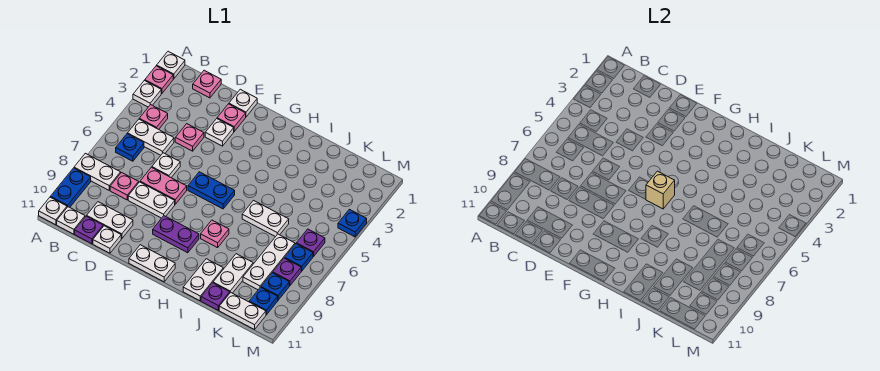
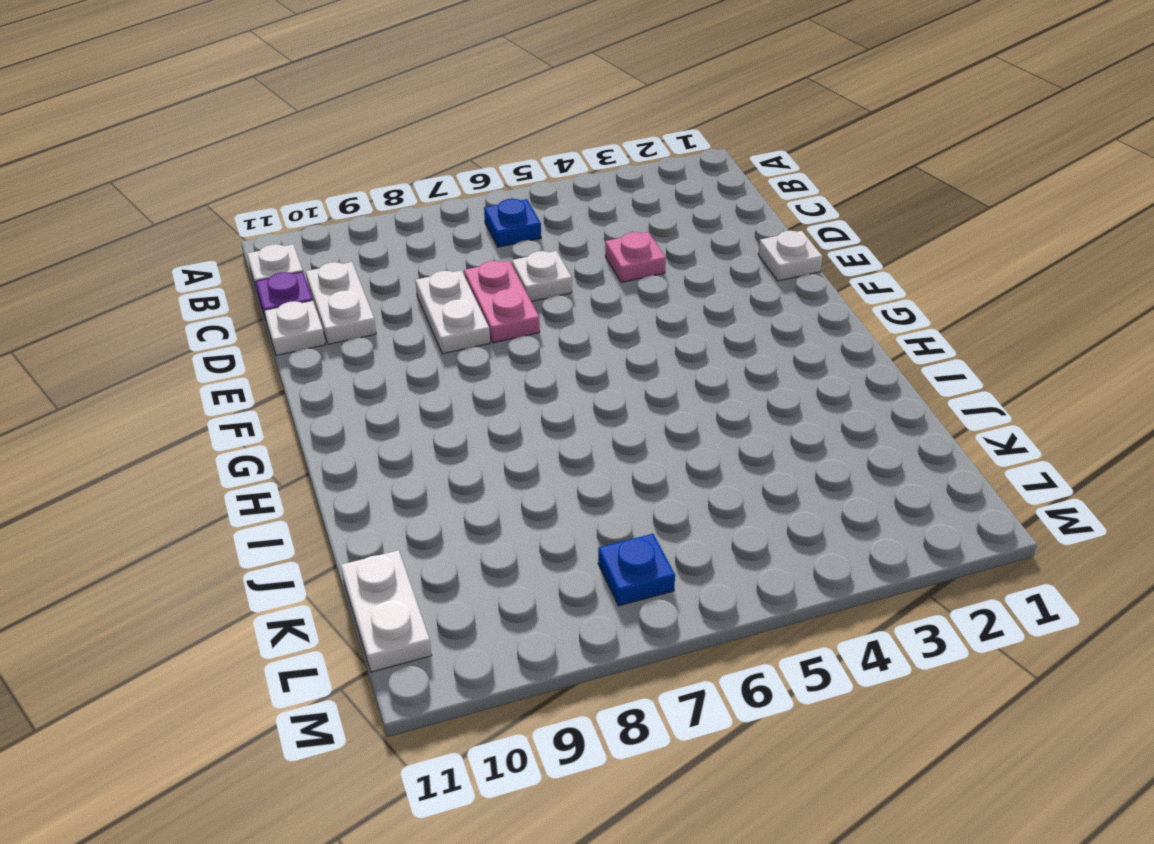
none -> white 1x1 plate [157,51,185,79]
none -> pink 1x1 plate [145,66,173,93]
none -> white 1x1 plate [133,80,161,107]
none -> white 1x2 plate [74,153,121,190]

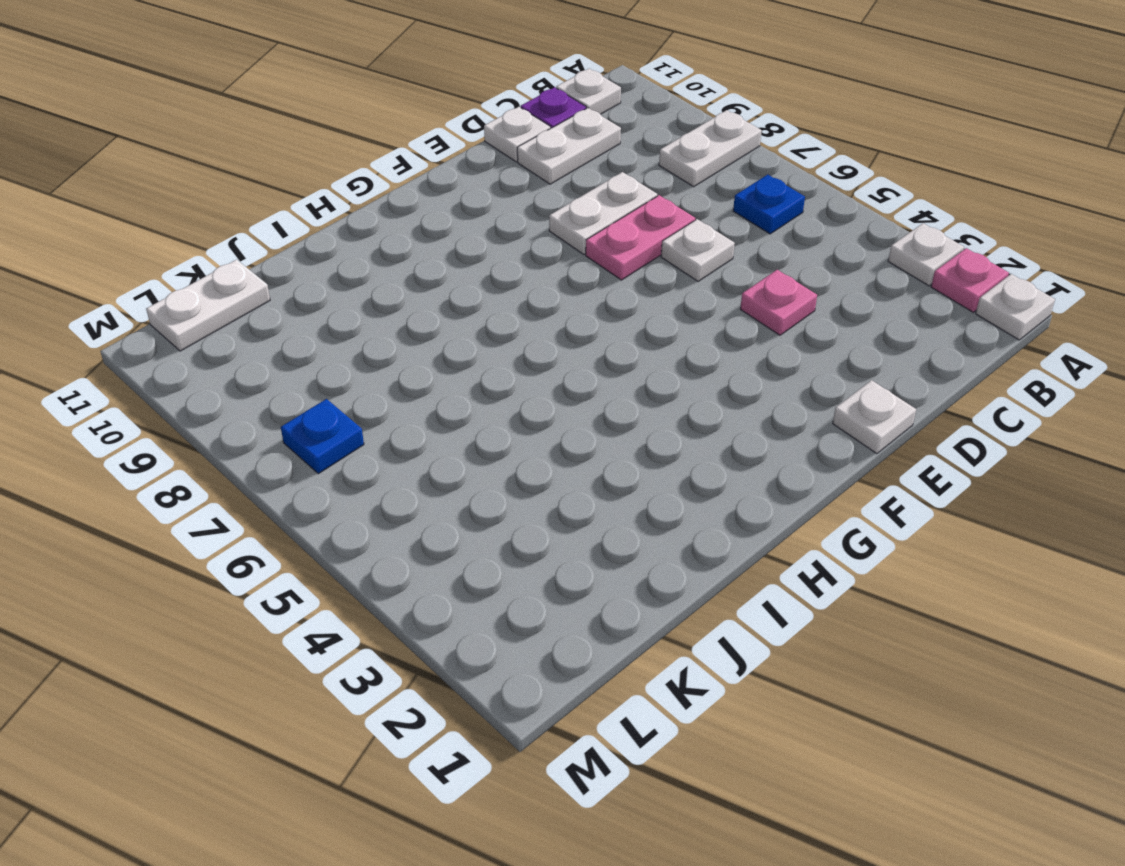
none -> blue 1x2 plate [51,168,91,207]
none -> white 1x1 plate [39,197,67,225]
none -> pink 1x1 plate [139,105,168,129]
none -> white 1x2 plate [128,119,174,155]

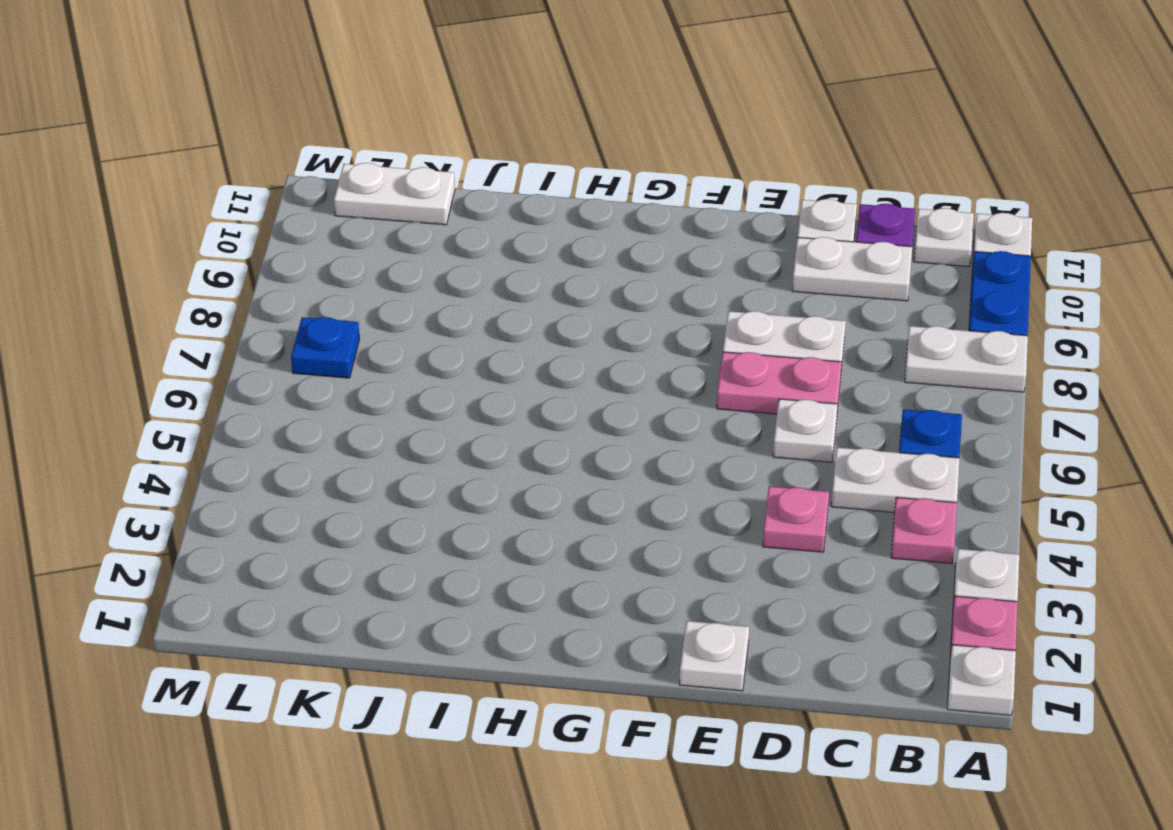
none -> pink 1x1 plate [193,70,221,98]
none -> pink 1x1 plate [110,173,139,200]
none -> pink 1x1 plate [217,104,246,131]
none -> white 1x1 plate [205,119,234,146]

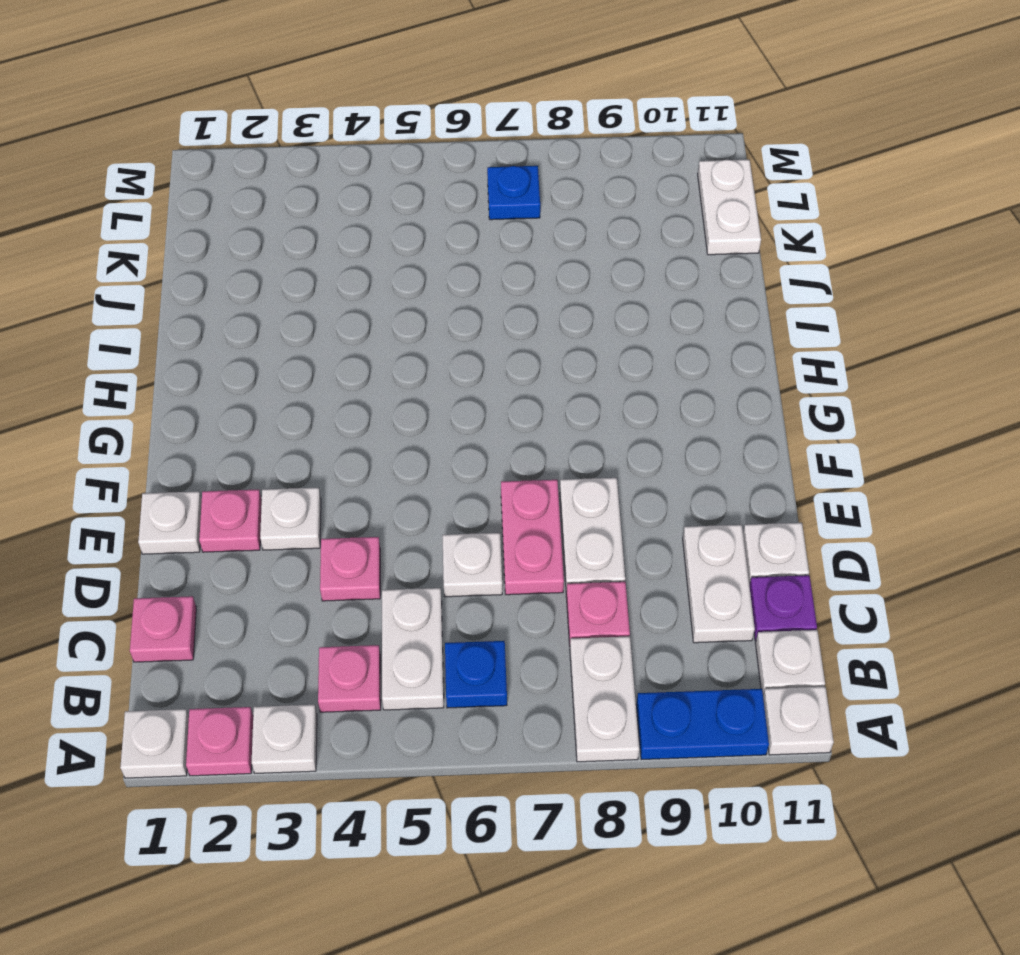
none -> blue 1x2 plate [188,172,235,209]
none -> purple 1x2 plate [153,216,199,253]
none -> white 1x2 plate [129,245,175,282]
none -> pink 1x1 plate [201,220,229,248]

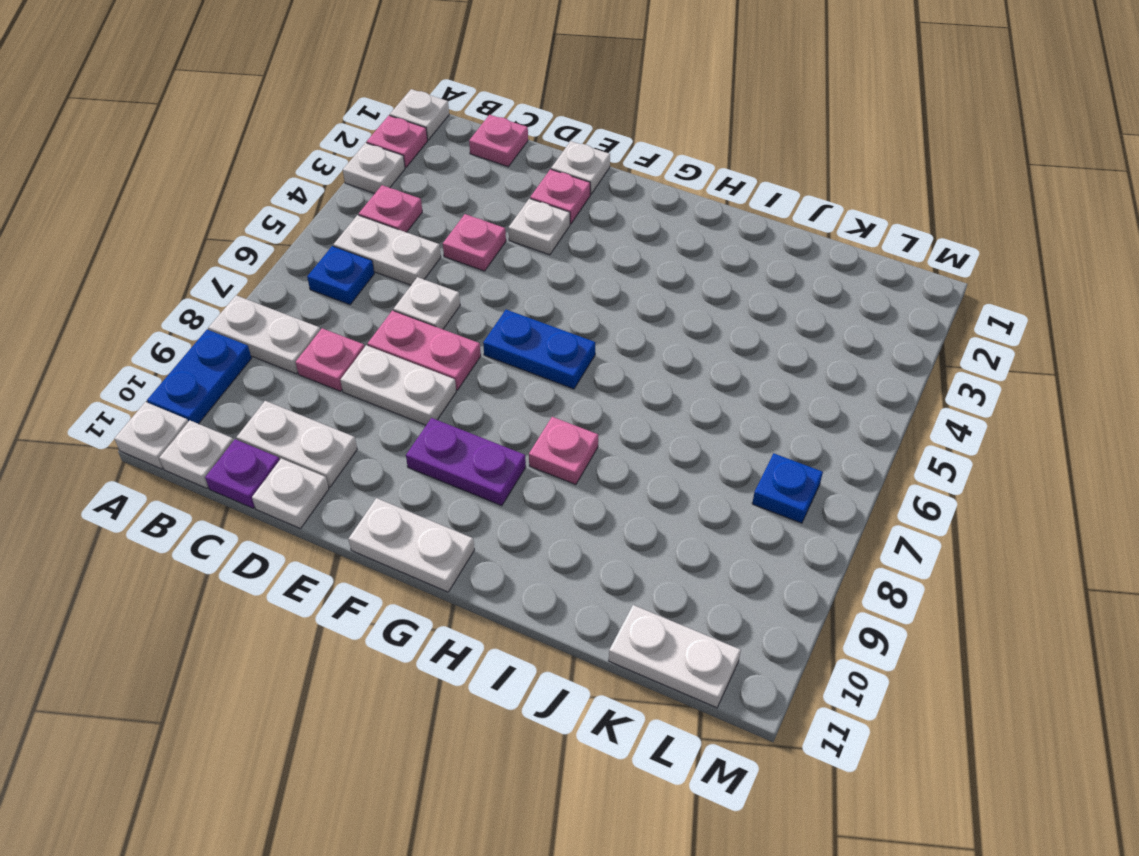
none -> white 1x2 plate [242,201,289,237]
none -> white 1x2 plate [183,259,223,301]
none -> white 1x2 plate [213,254,253,293]
none -> purple 1x1 plate [201,283,230,310]

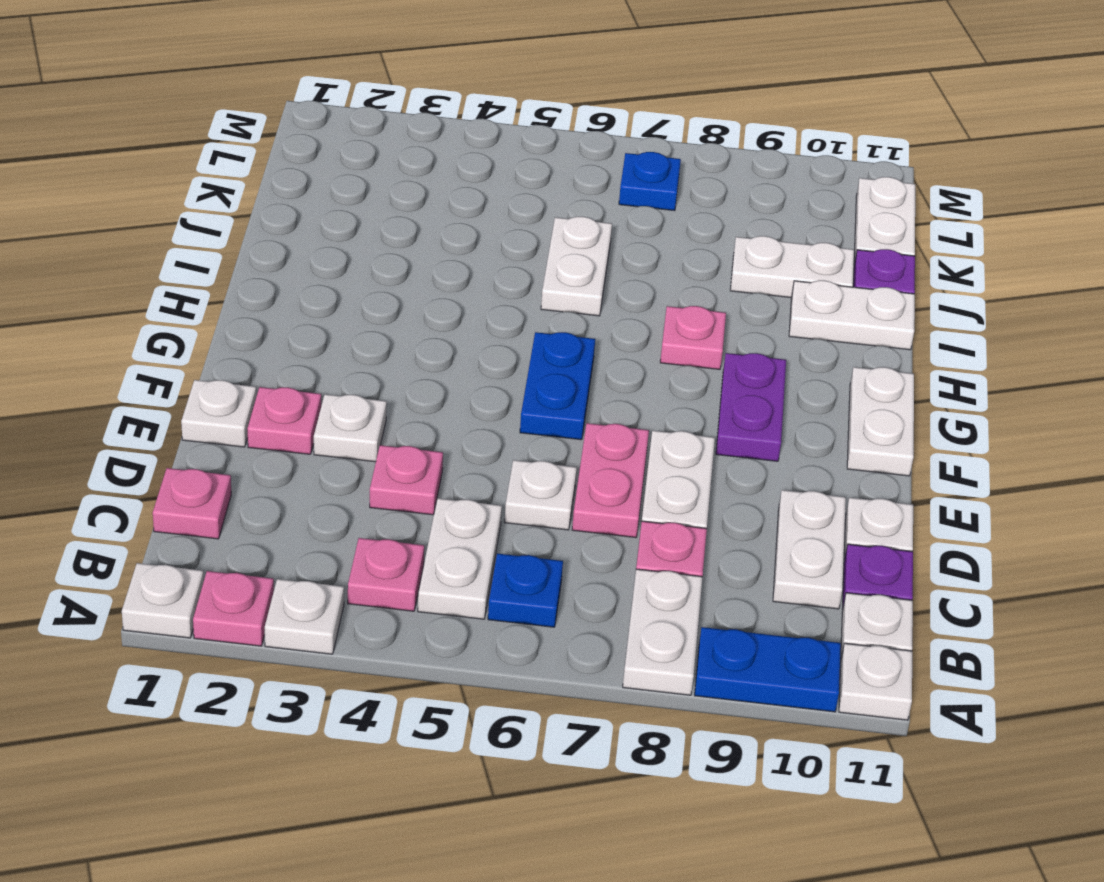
none -> white 1x3 plate [243,234,295,290]
none -> purple 1x1 plate [296,229,325,257]
none -> purple 1x1 plate [273,258,301,286]
none -> blue 1x1 plate [261,273,289,300]

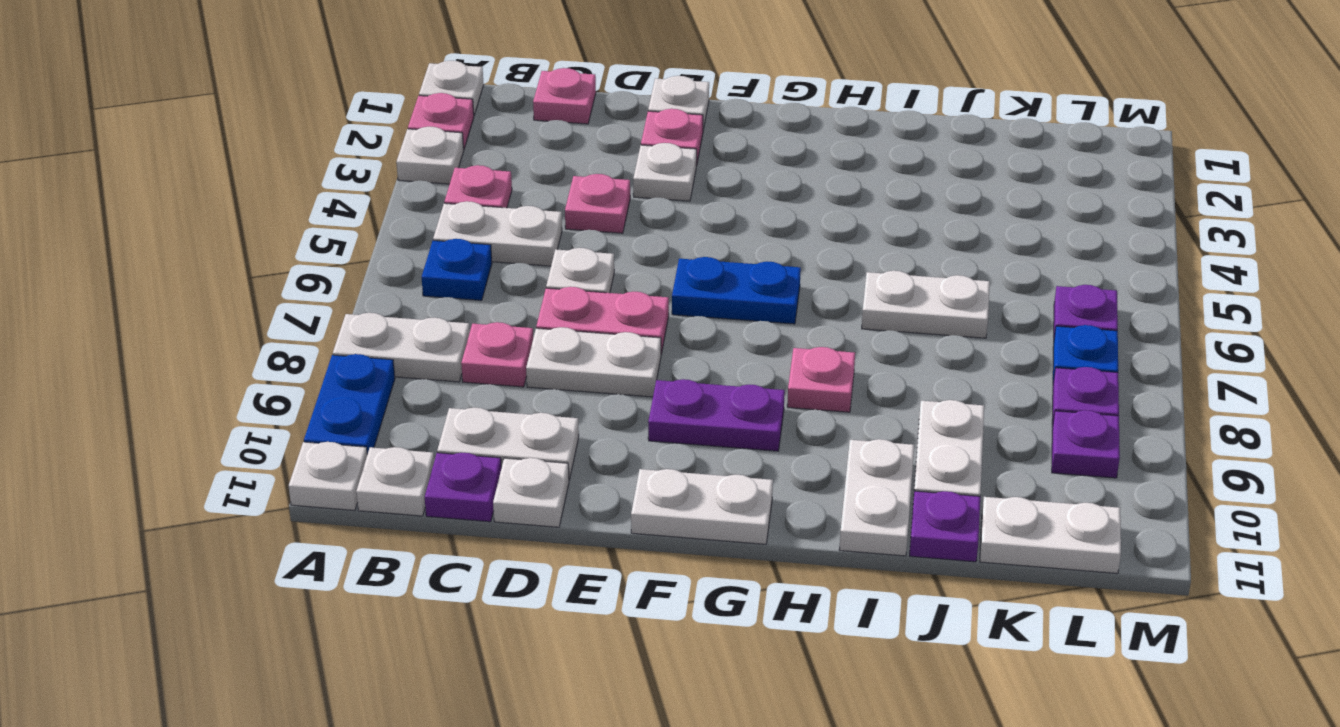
purple 1x1 plate [1052,410,1120,478] -> blue 1x1 plate [261,273,289,300]
none -> white 1x3 plate [243,234,295,290]
none -> blue 1x1 plate [249,287,278,315]
none -> blue 1x1 plate [338,209,367,237]
none -> tan 1x1 brick [646,171,675,209]

